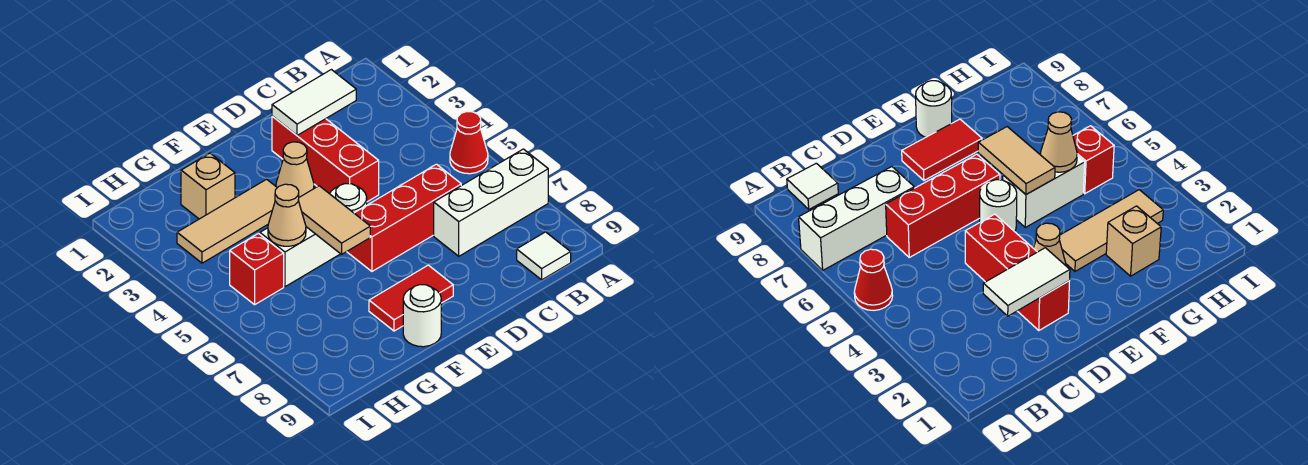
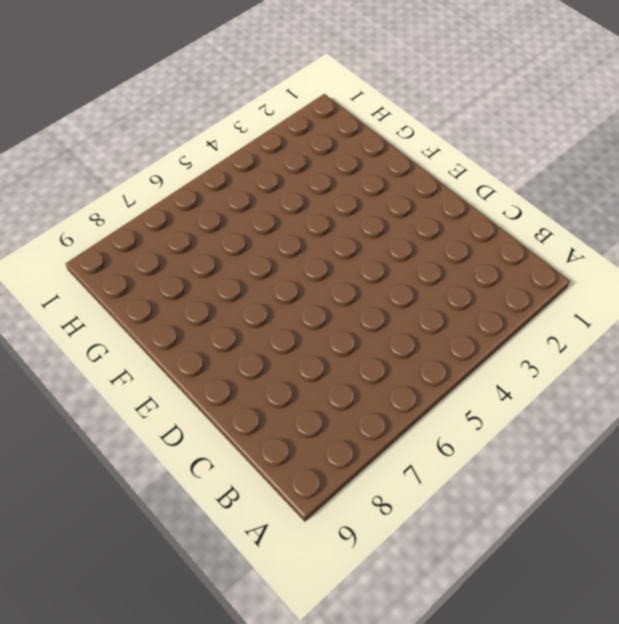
none -> red 1x1 cone [450,112,488,174]
none -> white 1x3 brick [434,149,548,256]
none -> white 1x1 tile [517,232,571,280]

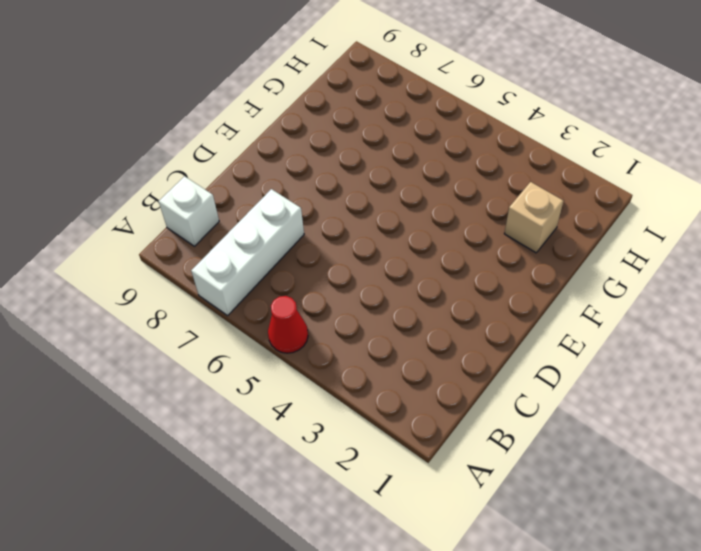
white 1x1 brick [159,176,219,246] -> white 1x1 tile [517,232,571,280]
none -> red 1x3 brick [347,164,461,271]
none -> red 1x3 brick [272,116,379,202]
none -> tan 1x1 cone [276,142,314,197]

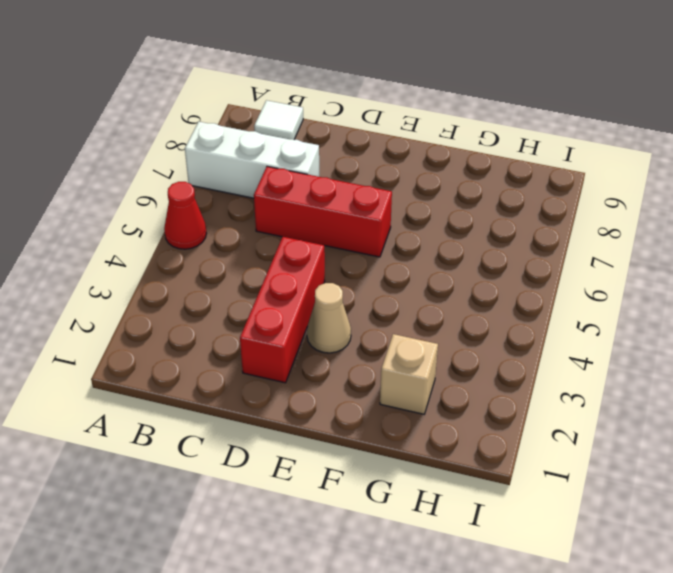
none -> white 1x1 round brick [330,184,367,213]
none -> red 1x2 tile [369,265,453,331]
none -> tan 1x3 tile [177,179,277,263]

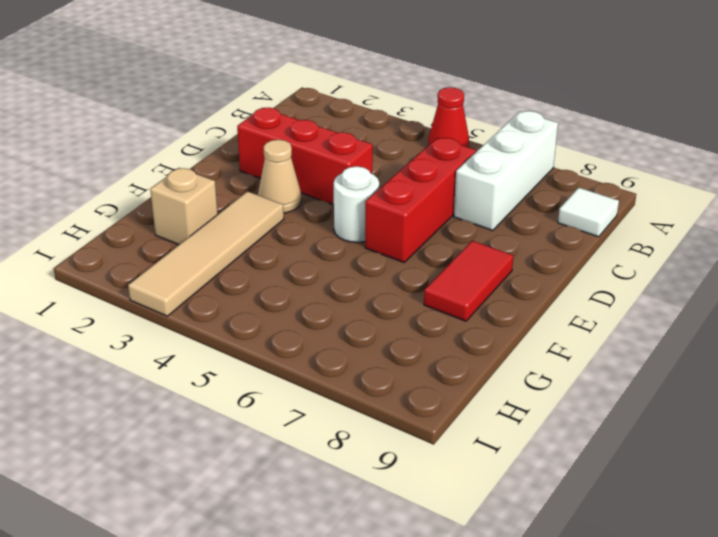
tan 1x4 tile [128,191,284,316] -> tan 1x3 tile [177,179,277,263]
none -> white 1x2 brick [260,227,340,287]
none -> white 1x1 round brick [403,285,441,347]
none -> red 1x1 brick [230,233,284,305]

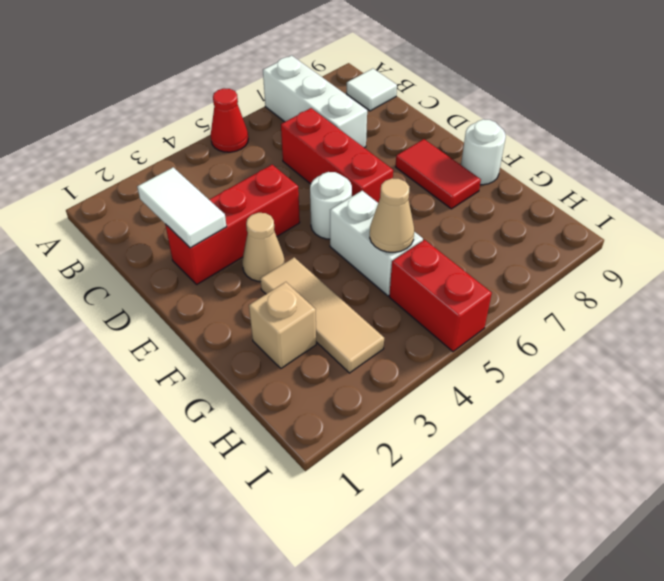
red 1x2 brick [389,240,492,352] -> red 1x1 brick [230,233,284,305]
none -> tan 1x2 tile [298,186,370,254]

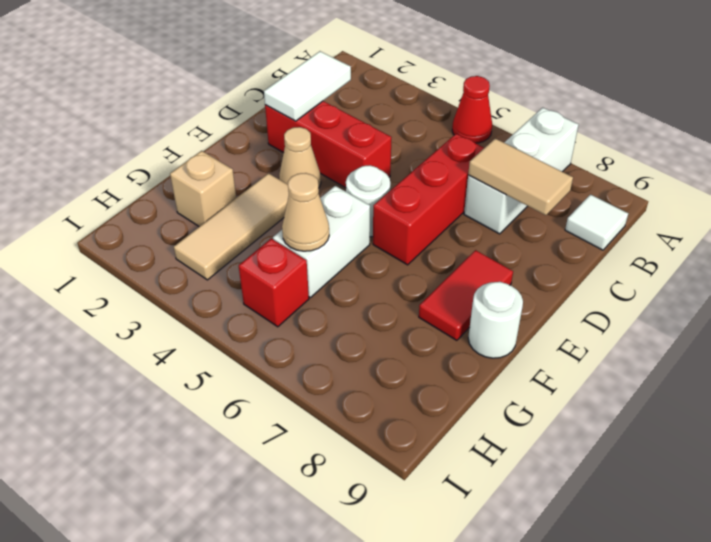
tan 1x2 tile [468,138,573,215] -> tan 1x2 tile moved to [298,186,370,254]

